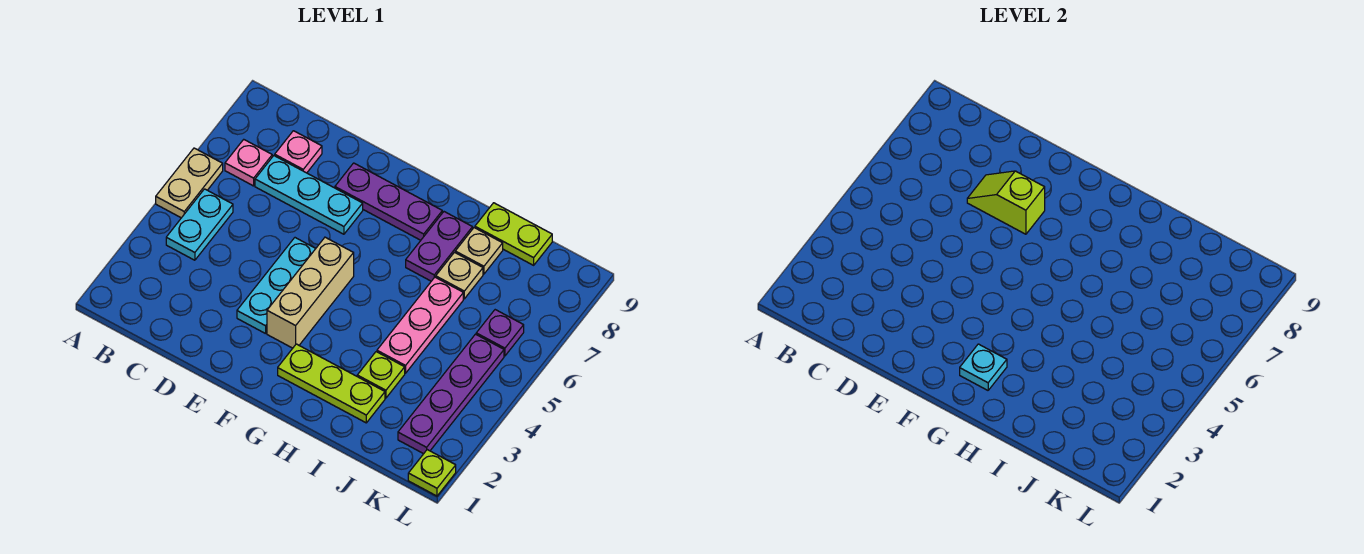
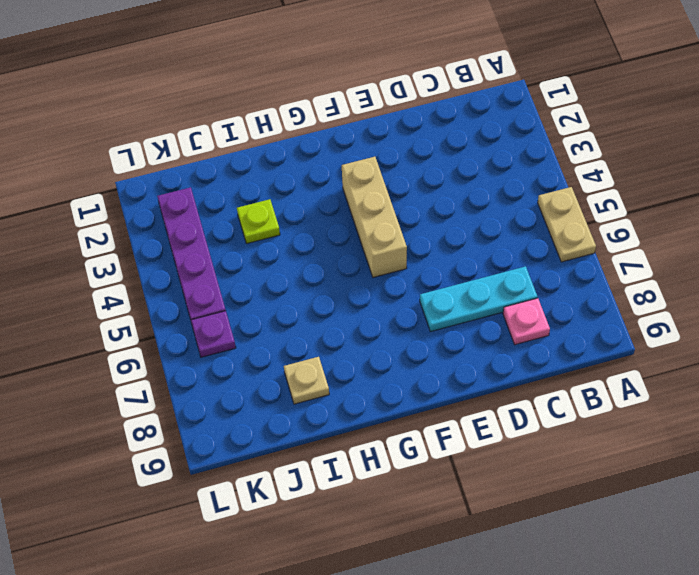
none -> cyan 1x2 plate [166,189,233,260]
none -> pink 1x1 plate [225,140,272,186]
none -> cyan 1x3 plate [237,238,316,334]

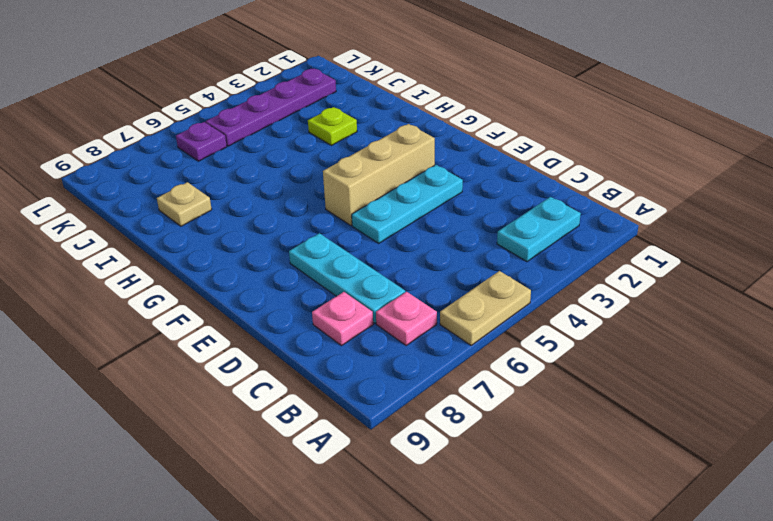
cyan 1x2 plate [497,197,581,262] -> cyan 1x2 plate moved to [166,189,233,260]
none -> purple 1x3 plate [335,163,442,240]
none -> lime 1x3 plate [278,344,385,423]
none -> purple 1x2 plate [406,212,473,281]

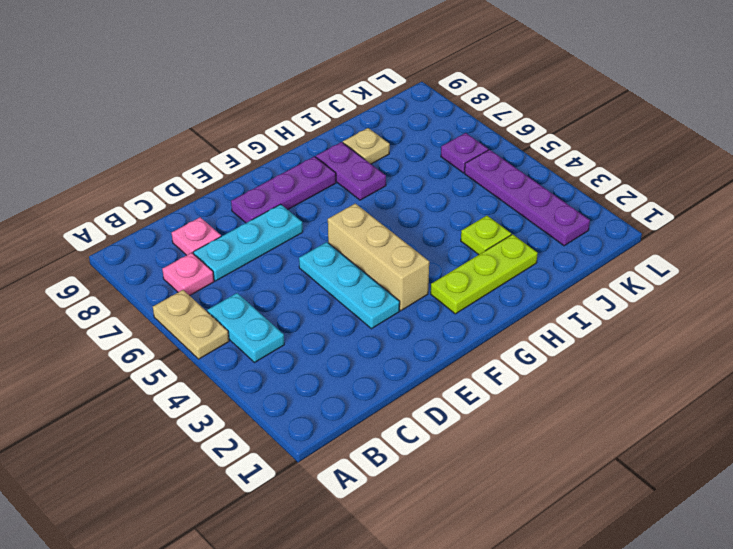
none -> pink 1x3 plate [377,277,463,373]
none -> tan 1x1 plate [436,252,483,299]
none -> lime 1x2 plate [475,203,552,265]

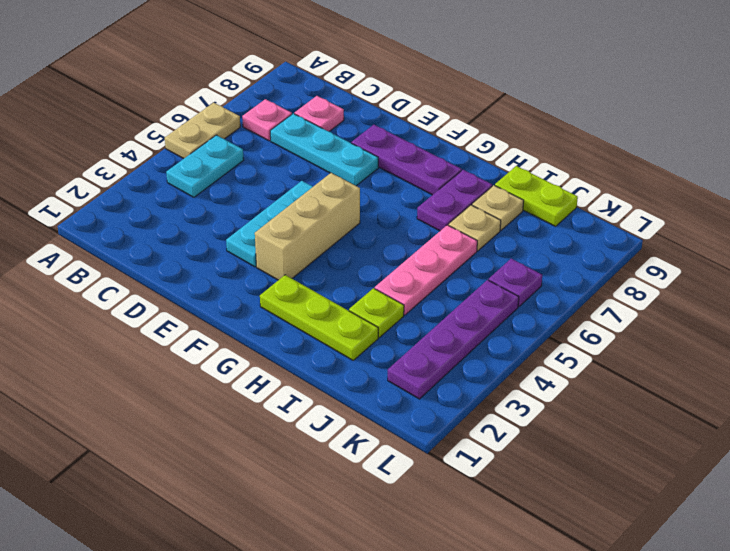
none -> lime 1x1 plate [408,450,456,496]
none -> lime 1x2 slope [967,171,1045,234]
none -> cyan 1x1 plate [960,344,1007,390]

